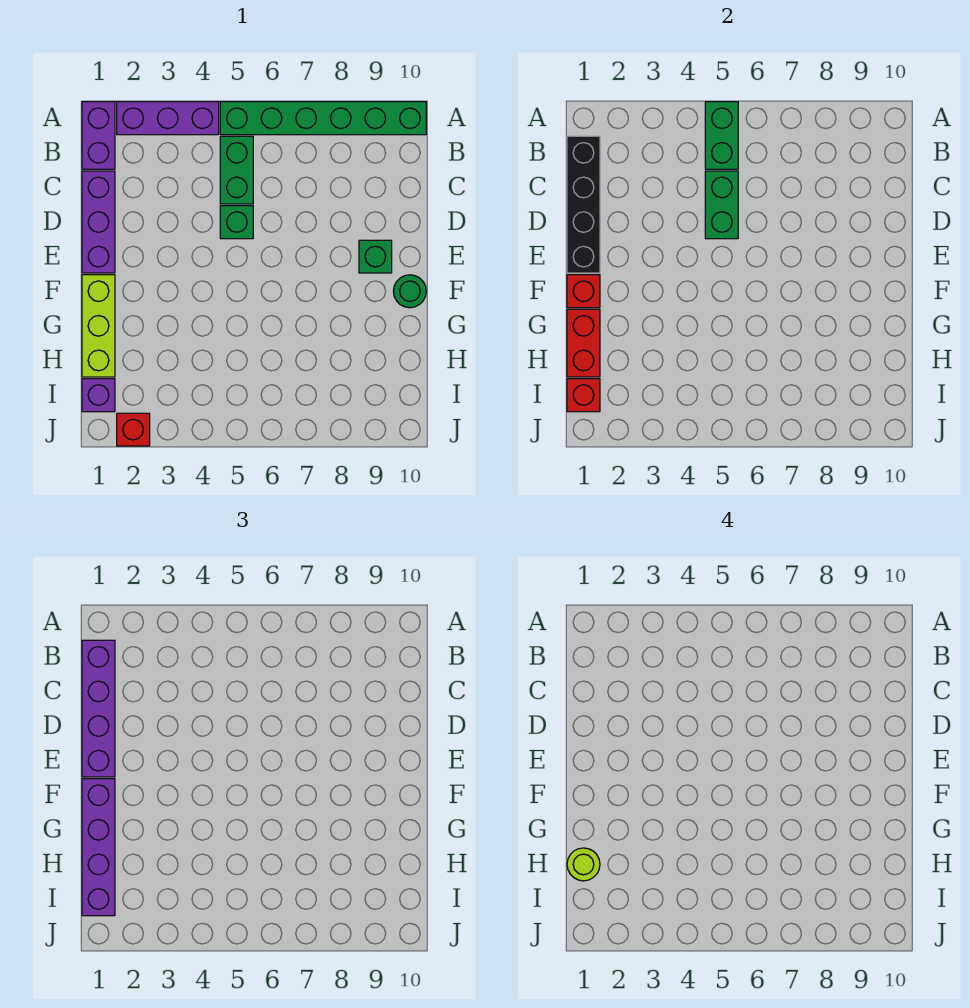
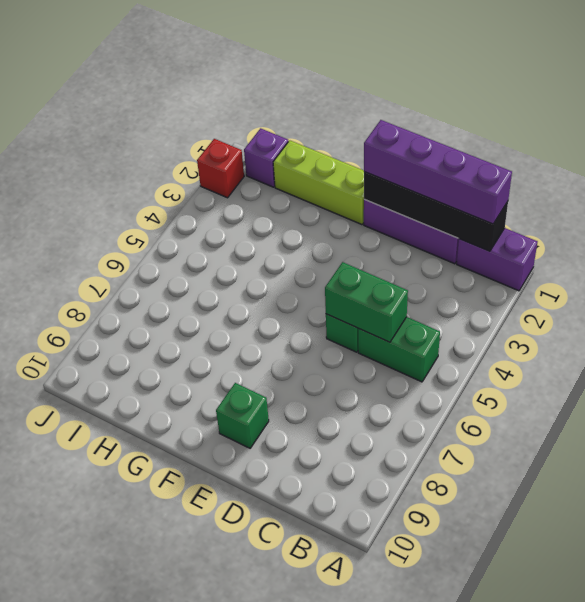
none -> purple 1x3 brick [117,102,219,135]
none -> green 1x6 brick [220,102,426,135]
none -> green 1x1 round brick [393,275,426,308]

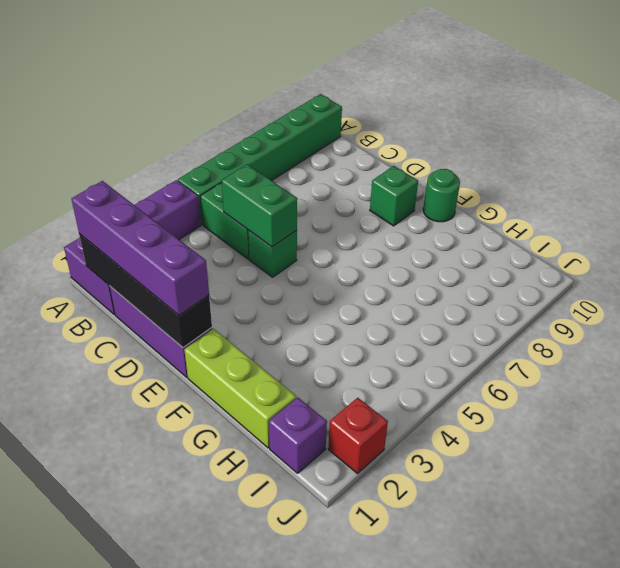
none -> green 1x2 brick [705,102,738,169]
none -> red 1x1 brick [567,275,600,308]
none -> red 1x2 brick [567,309,600,377]

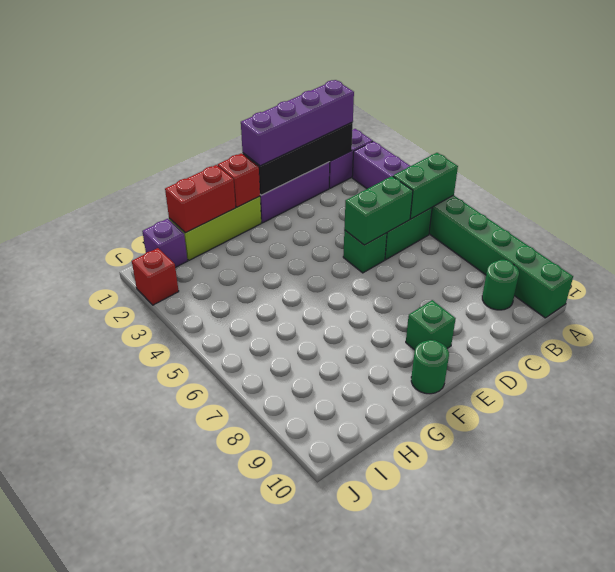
green 1x1 round brick [482,260,519,310] -> none
none -> red 1x1 brick [567,379,600,412]
none -> purple 1x4 brick [82,779,115,916]
none -> lime 1x1 round brick [567,848,600,881]

